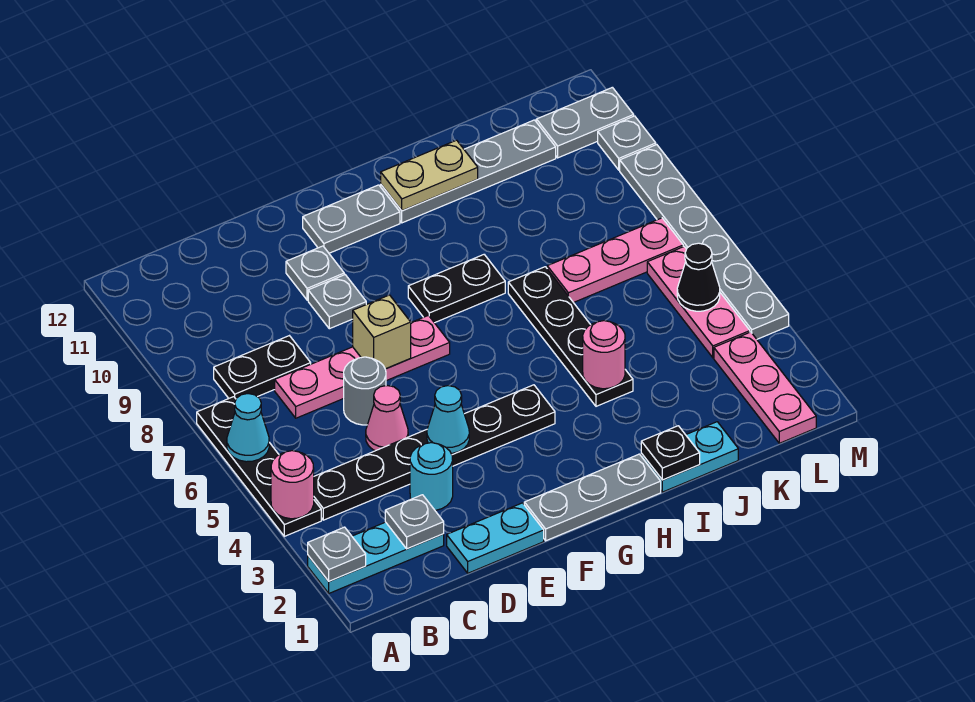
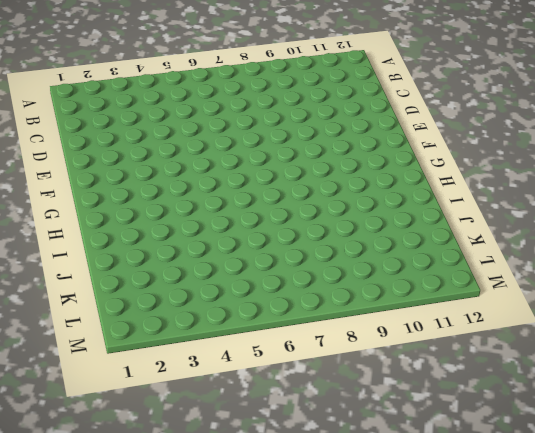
none -> cyan 1x3 plate [308,522,444,593]
none -> black 1x4 plate [197,397,321,536]
none -> black 1x6 plate [314,385,555,520]
none -> black 1x2 plate [214,336,311,399]

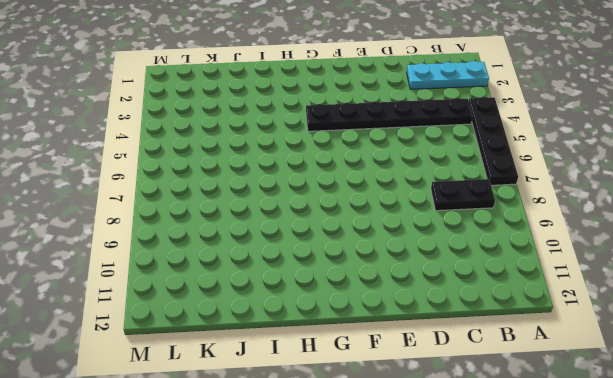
none -> pink 1x4 plate [275,315,450,418]
none -> cyan 1x2 plate [447,503,544,573]
none -> cyan 1x1 round brick [410,443,453,510]
none -> pink 1x1 cone [366,386,408,451]

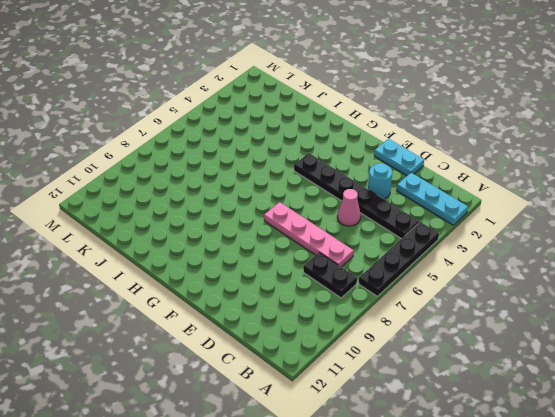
none -> grey 1x1 round brick [344,357,386,425]
none -> grey 1x1 plate [308,275,366,329]
none -> grey 1x1 plate [286,246,344,300]
none -> grey 1x3 plate [524,454,661,541]

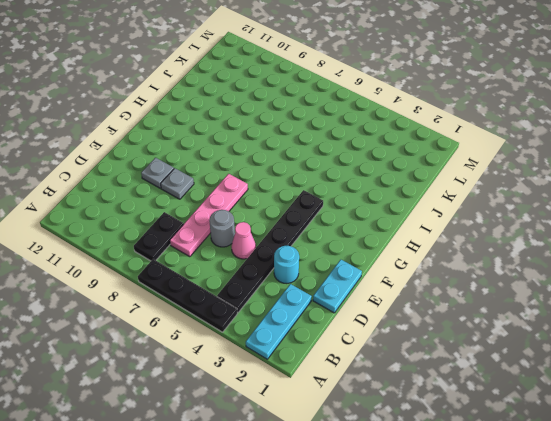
none -> grey 1x3 plate [524,454,661,541]
none -> grey 1x2 plate [303,185,400,253]
none -> black 1x2 plate [408,255,505,323]
none -> grey 1x4 plate [381,120,556,223]

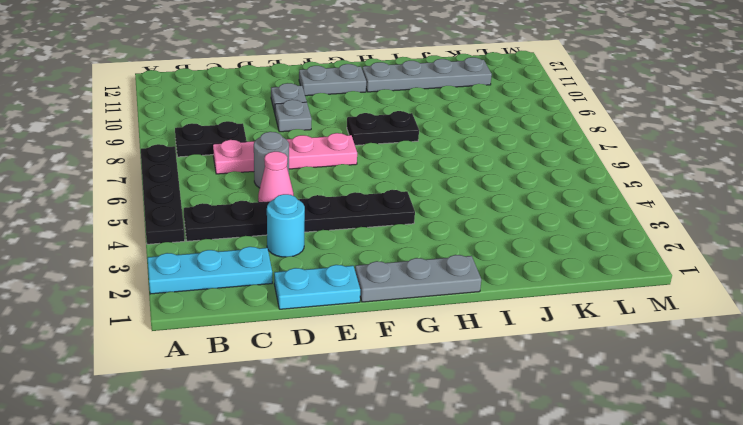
none -> cyan 1x2 plate [641,422,738,492]
none -> black 1x4 plate [508,267,633,406]
none -> pink 1x3 plate [547,218,683,303]
none -> pink 1x3 plate [714,332,816,443]

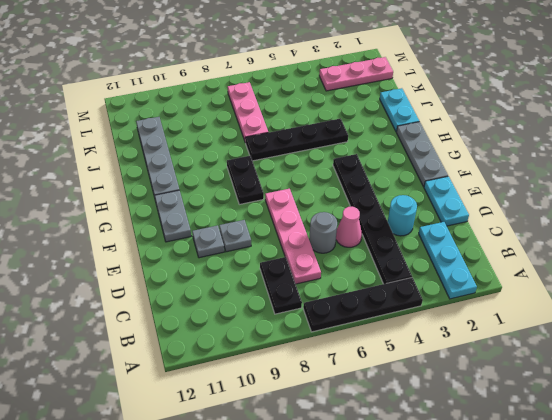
none -> pink 1x3 plate [647,247,750,358]
none -> grey 1x2 plate [536,87,634,158]
none -> grey 1x6 plate [620,145,789,339]
none -> grey 1x1 plate [598,116,656,170]

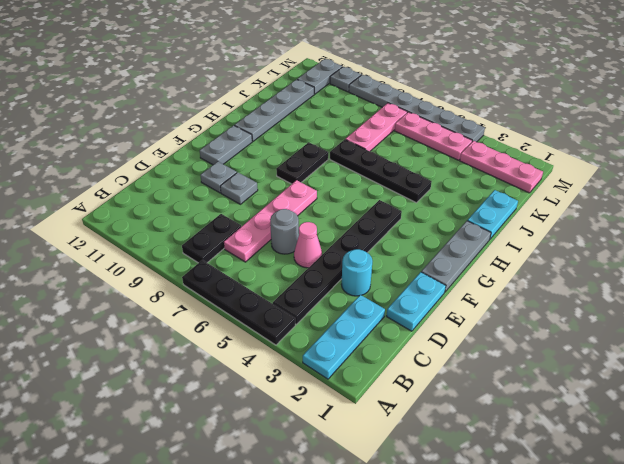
none -> grey 1x1 plate [308,527,366,581]
none -> pink 1x1 round brick [271,451,314,519]
none -> cyan 1x1 cone [227,394,269,462]
none -> grey 1x1 plate [385,495,444,549]

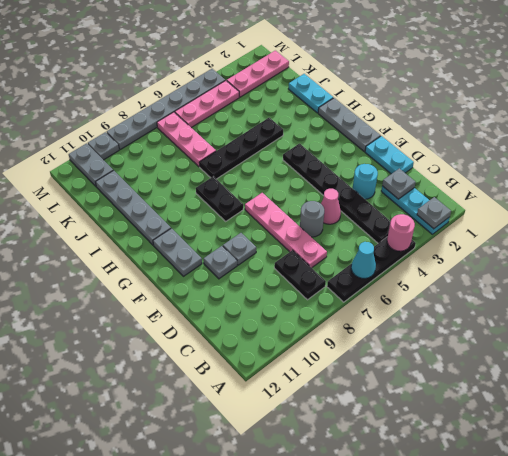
none -> cyan 1x1 cone [427,386,469,453]
none -> tan 1x1 brick [353,295,411,369]
none -> tan 1x2 plate [381,140,478,211]
none -> black 1x1 plate [641,426,700,480]

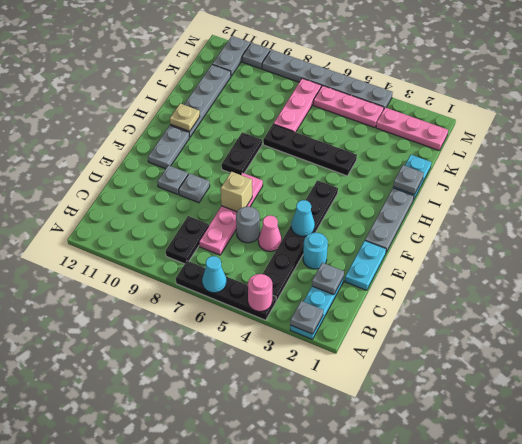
tan 1x1 plate [170,104,200,131] -> tan 1x2 plate [381,140,478,211]
grey 1x1 plate [393,165,424,194] -> black 1x1 plate [641,426,700,480]
none -> pink 1x1 round brick [583,321,625,389]
none -> black 1x1 cone [677,243,720,311]

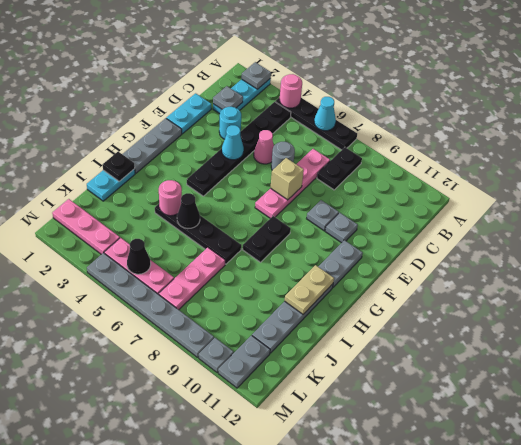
black 1x1 cone [177,193,200,229] -> none

